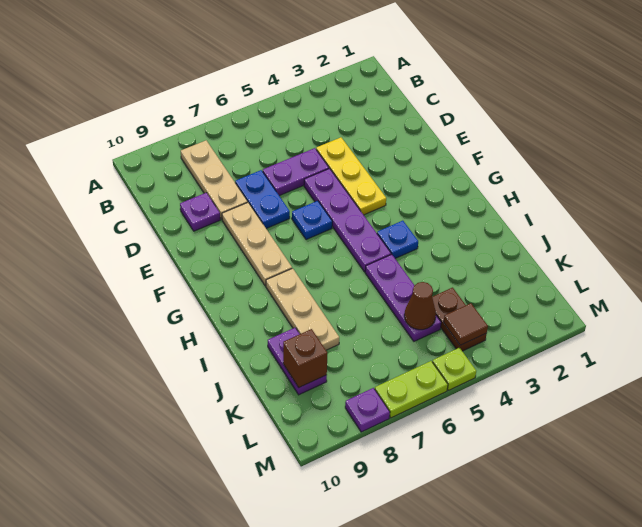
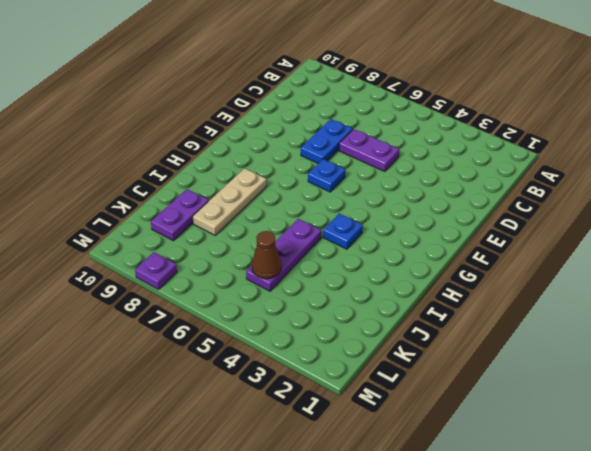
none -> tan 1x3 plate [181,140,248,219]
none -> yellow 1x3 plate [316,137,386,215]
none -> purple 1x1 plate [180,193,220,231]

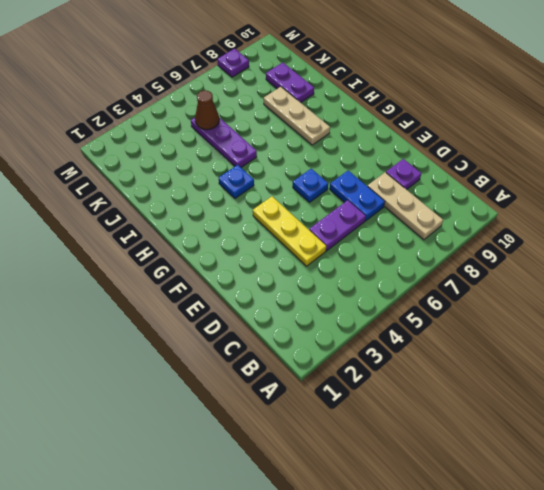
none -> purple 1x4 plate [304,169,391,272]
none -> tan 1x3 plate [222,203,292,286]
none -> brown 1x2 plate [432,288,487,351]

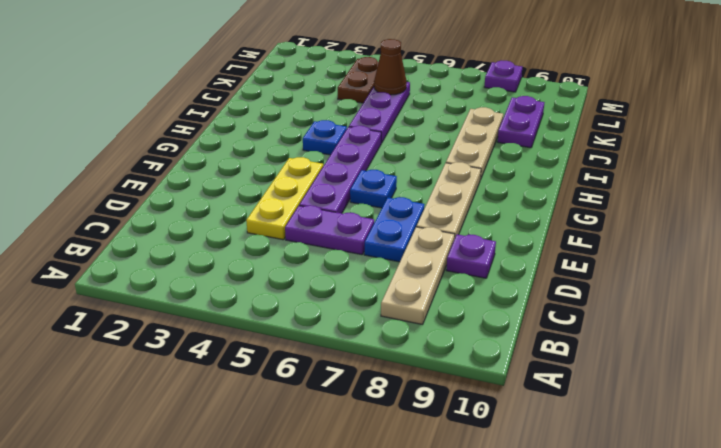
none -> lime 1x1 plate [432,348,476,390]
none -> lime 1x2 plate [375,361,448,418]
none -> brown 1x1 brick [283,329,328,387]

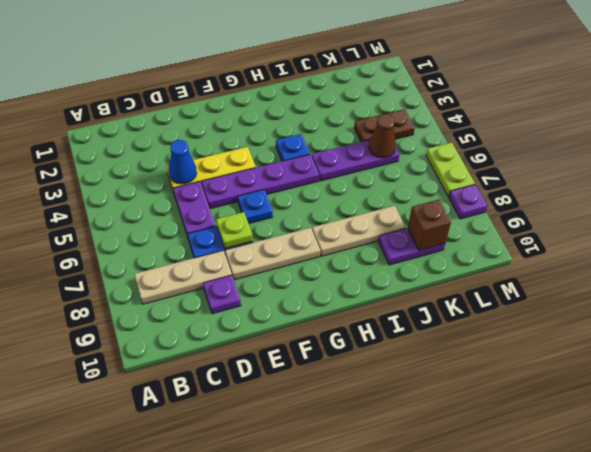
blue 1x1 cone [169,140,197,184] -> none
lime 1x1 plate [216,212,253,248] -> lime 1x1 plate moved to [432,348,476,390]
none -> brown 1x1 tile [444,303,488,345]

